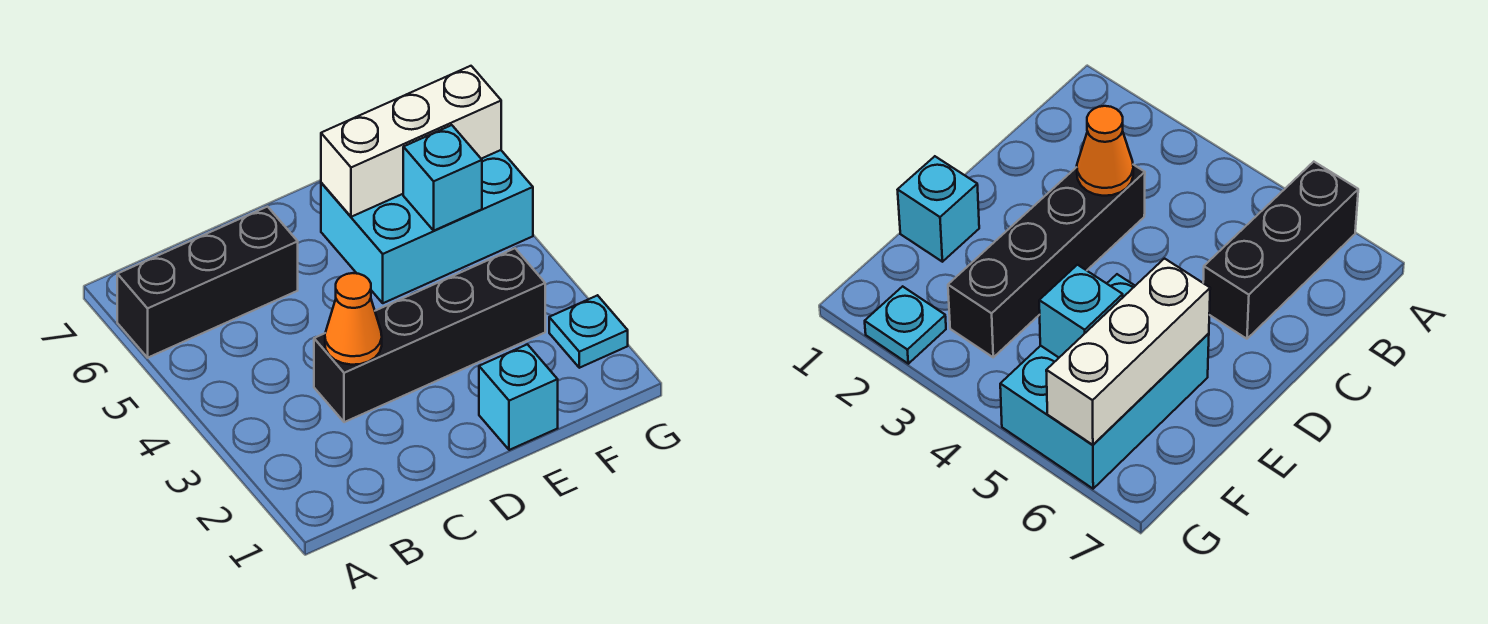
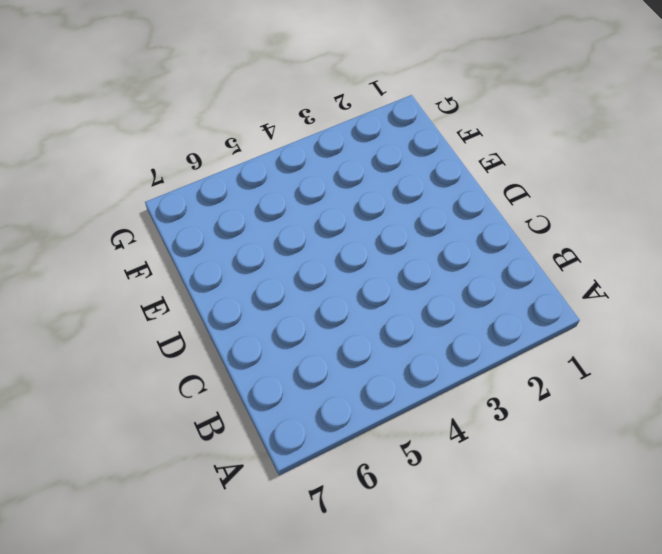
none -> black 1x3 brick [117,207,298,358]
none -> black 1x4 brick [314,248,545,422]

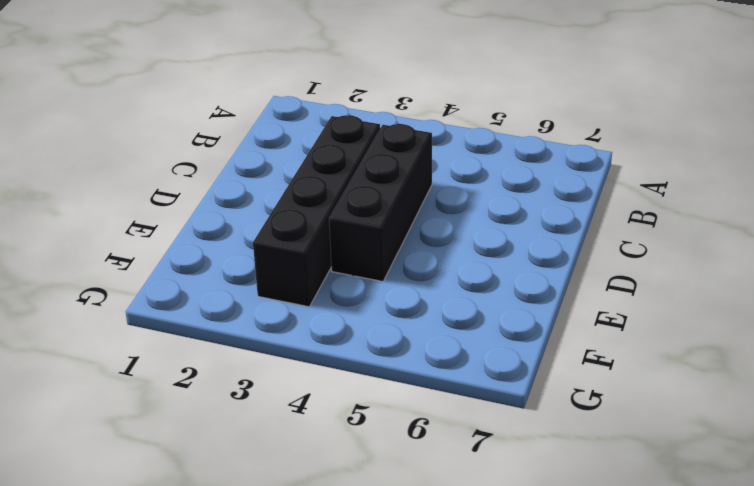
black 1x3 brick [329,124,432,282] -> black 1x3 brick moved to [117,207,298,358]
none -> cyan 1x1 brick [479,344,558,450]
none -> cyan 2x3 brick [321,150,533,303]

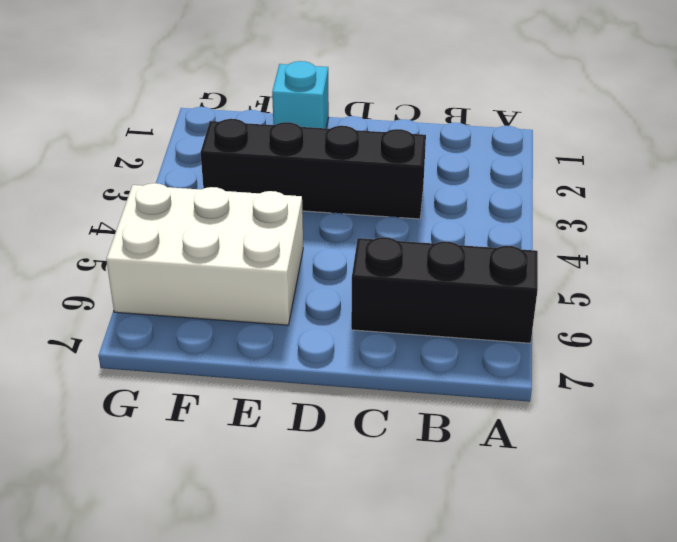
white 2x3 brick [106,183,303,325] -> cyan 2x3 brick [321,150,533,303]
none -> cyan 1x1 plate [549,295,628,368]
none -> orange 1x1 cone [325,273,382,365]

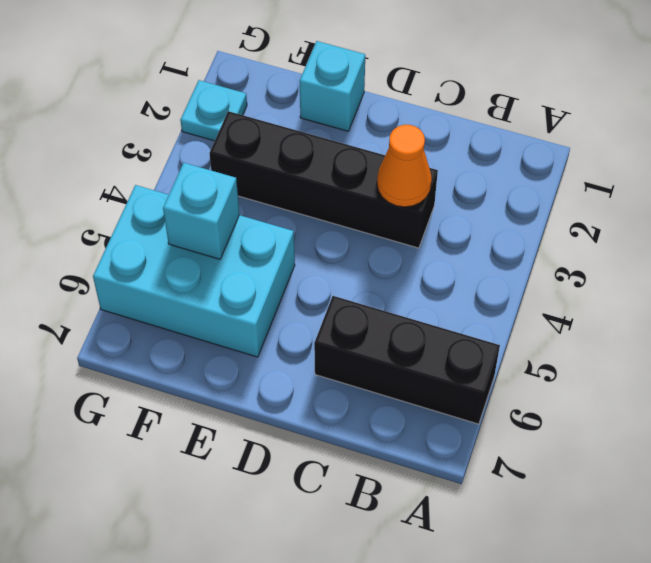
none -> white 1x3 brick [321,66,501,217]

